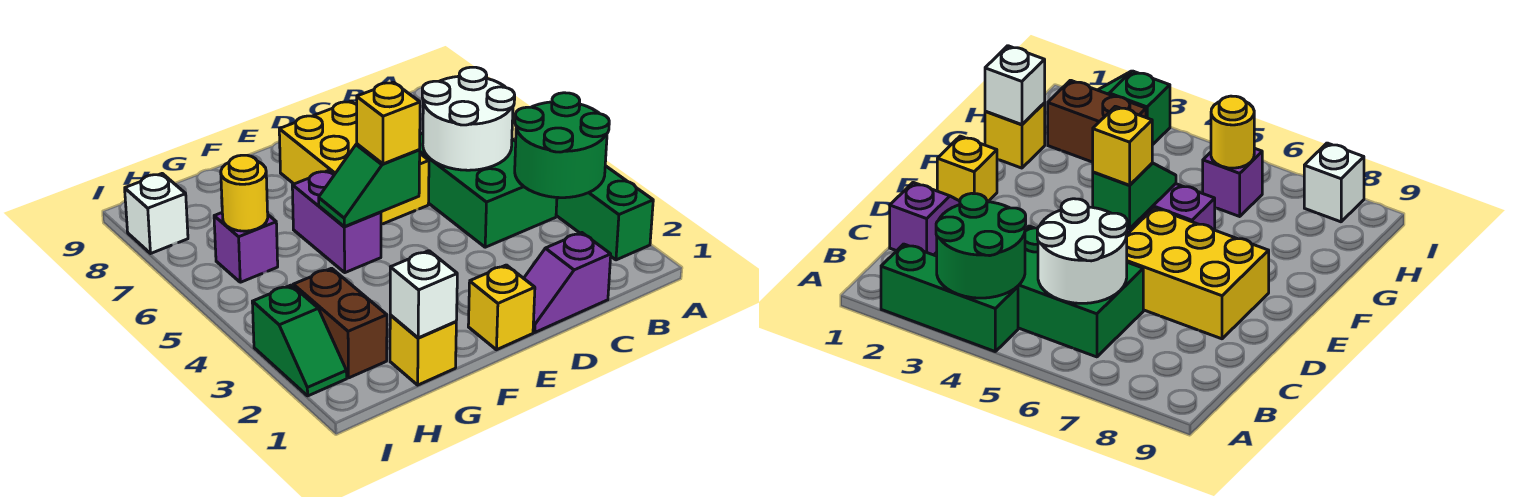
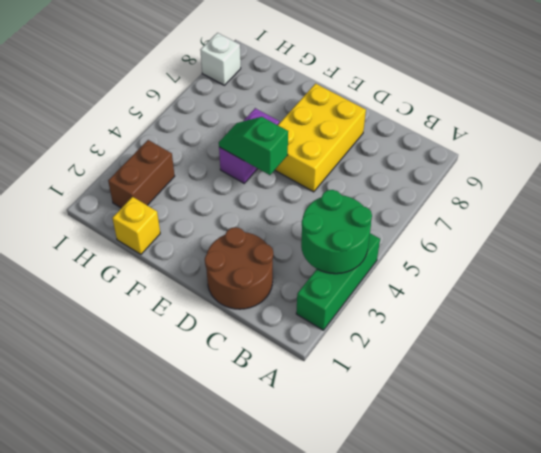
brown 2x2 round brick [205,227,273,309] -> purple 1x2 slope [524,233,611,332]
none -> green 2x3 brick [420,133,557,247]
none -> yellow 1x1 brick [468,265,535,350]
none -> purple 1x1 brick [214,213,278,282]

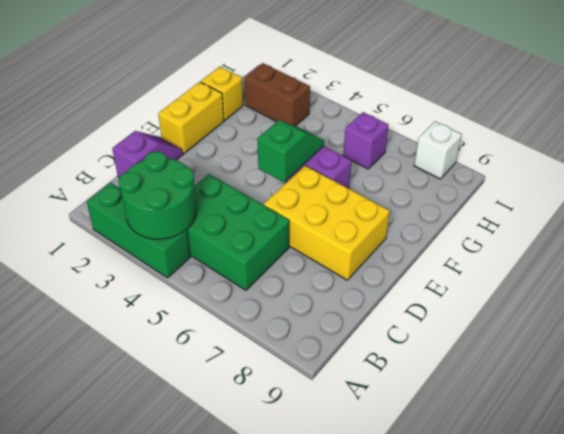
yellow 1x2 brick [158,82,224,154] -> yellow 1x1 brick [468,265,535,350]
none -> green 1x2 slope [252,285,347,396]
none -> white 2x2 round brick [422,67,515,170]
none -> white 1x1 brick [390,251,457,338]

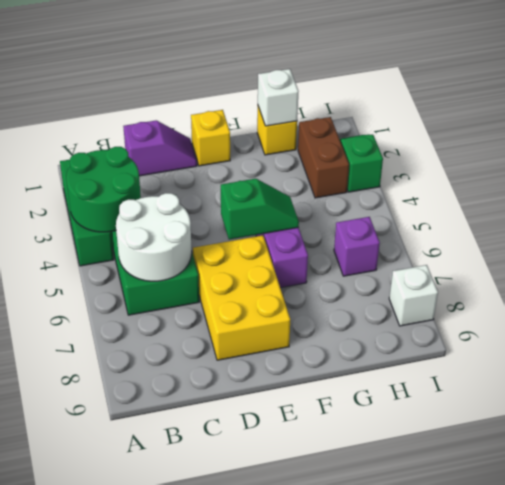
none -> yellow 1x1 round brick [221,155,268,231]
none -> yellow 1x1 brick [357,82,420,164]

